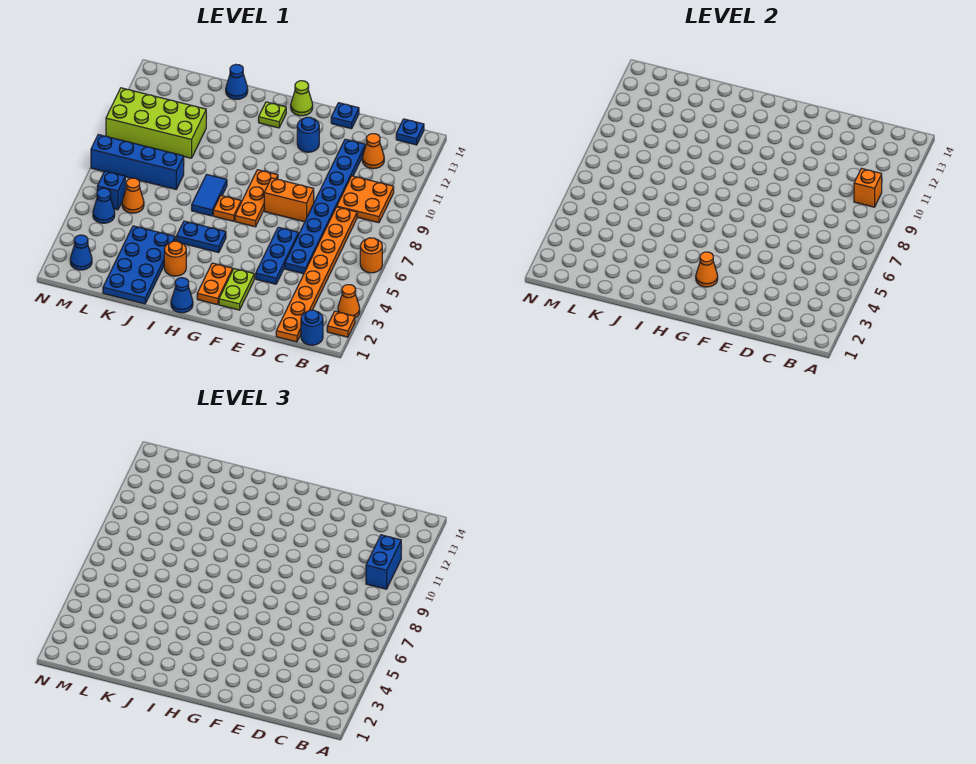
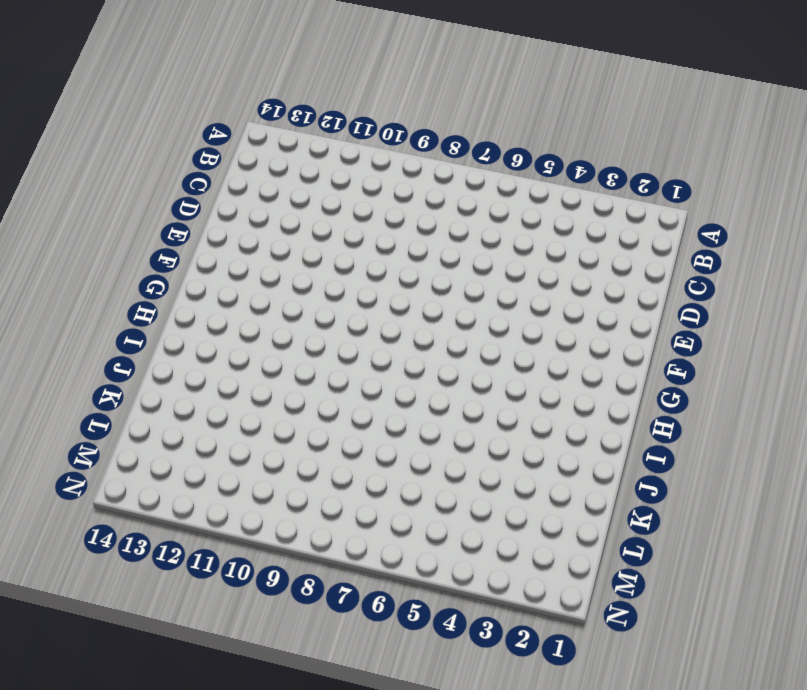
none -> orange 1x1 plate [327,311,355,337]
none -> orange 1x1 cone [338,285,360,318]
none -> orange 1x1 round brick [360,238,382,273]
none -> blue 1x1 round brick [301,310,323,345]

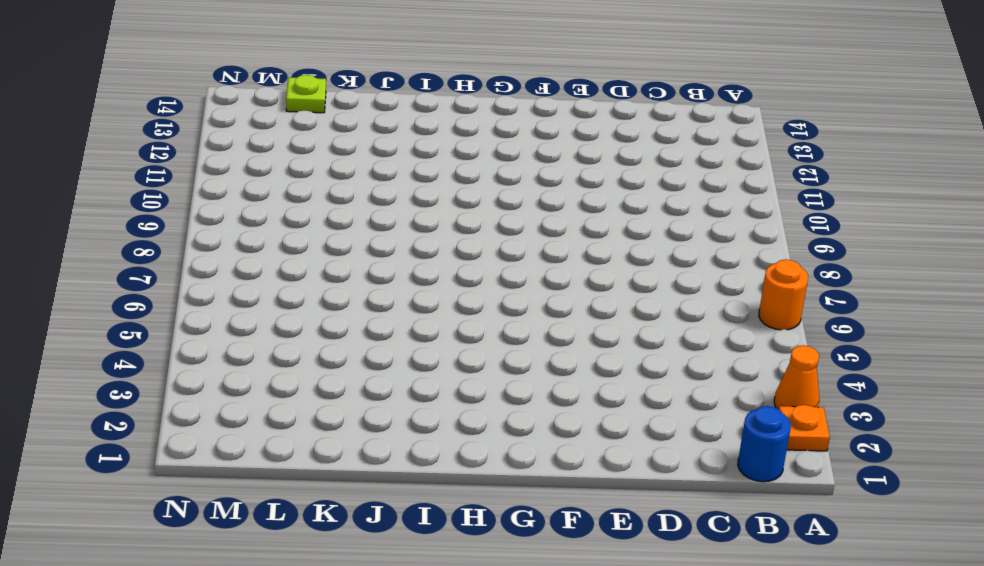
lime 1x1 plate [286,75,326,113] -> lime 1x1 plate moved to [259,102,286,128]
none -> orange 2x2 plate [337,176,394,223]
none -> blue 1x1 plate [396,119,424,145]
none -> orange 1x8 plate [276,207,357,342]
none -> orange 1x1 cone [362,134,384,169]

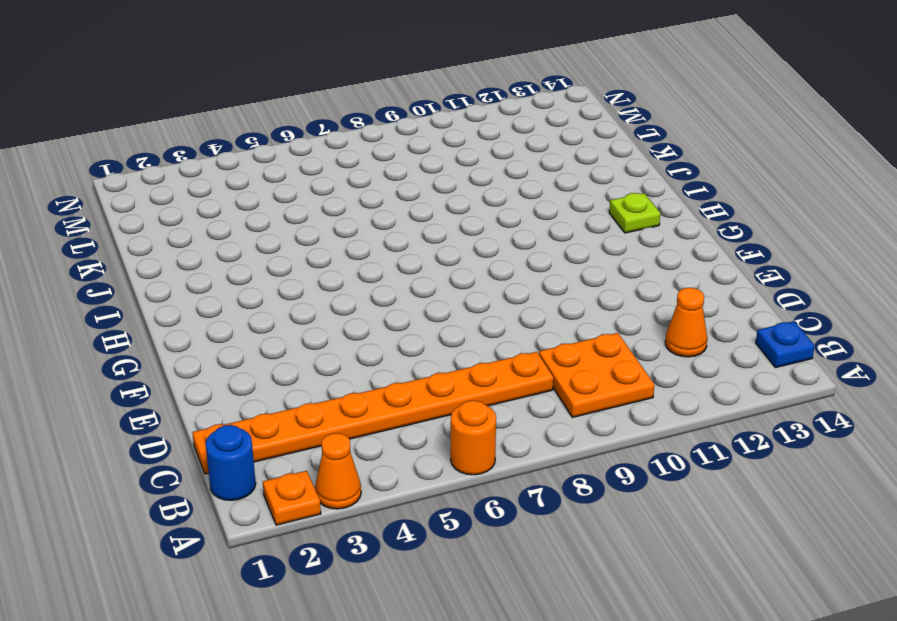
none -> blue 1x8 plate [285,139,366,274]
none -> blue 1x3 plate [256,227,299,284]
none -> orange 1x2 brick [264,178,314,222]
none -> blue 1x1 plate [331,103,359,129]

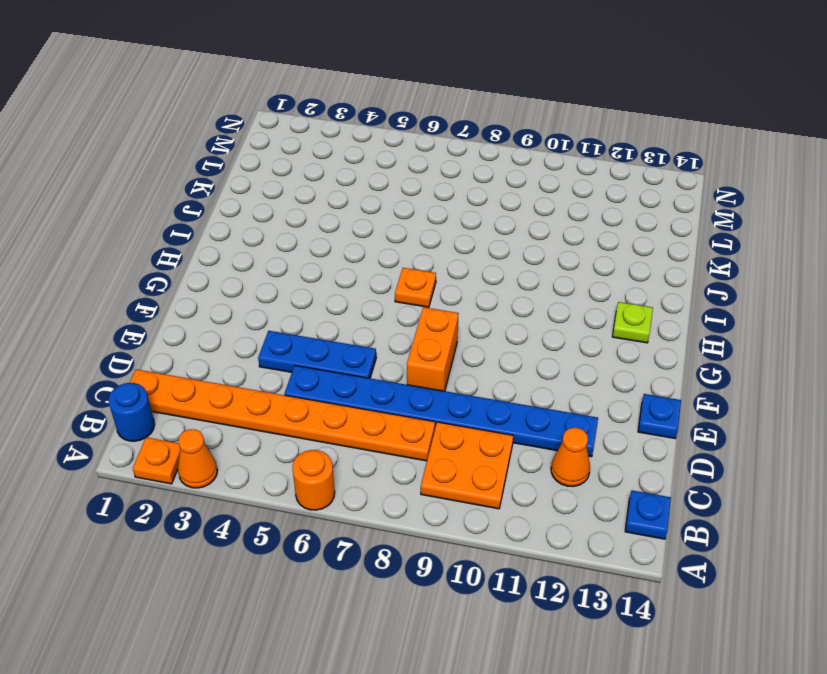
none -> lime 1x2 plate [219,269,254,310]
none -> blue 1x1 round brick [297,117,319,152]
none -> orange 1x2 plate [197,263,233,305]
none -> orange 1x3 plate [235,170,278,227]

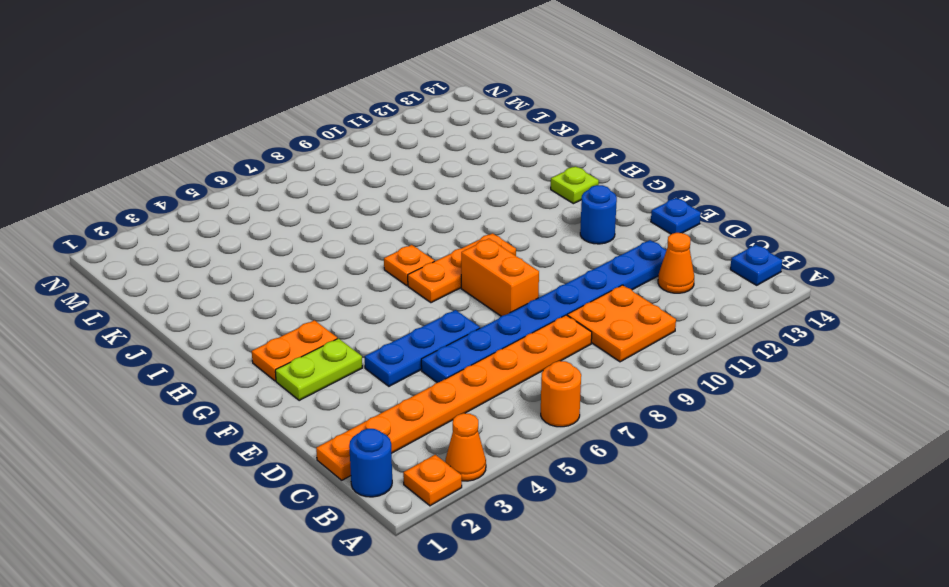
none -> lime 1x1 cone [291,81,313,116]
none -> blue 1x1 cone [171,278,193,313]
none -> blue 1x2 plate [177,221,226,253]
none -> orange 1x1 round brick [164,241,186,276]

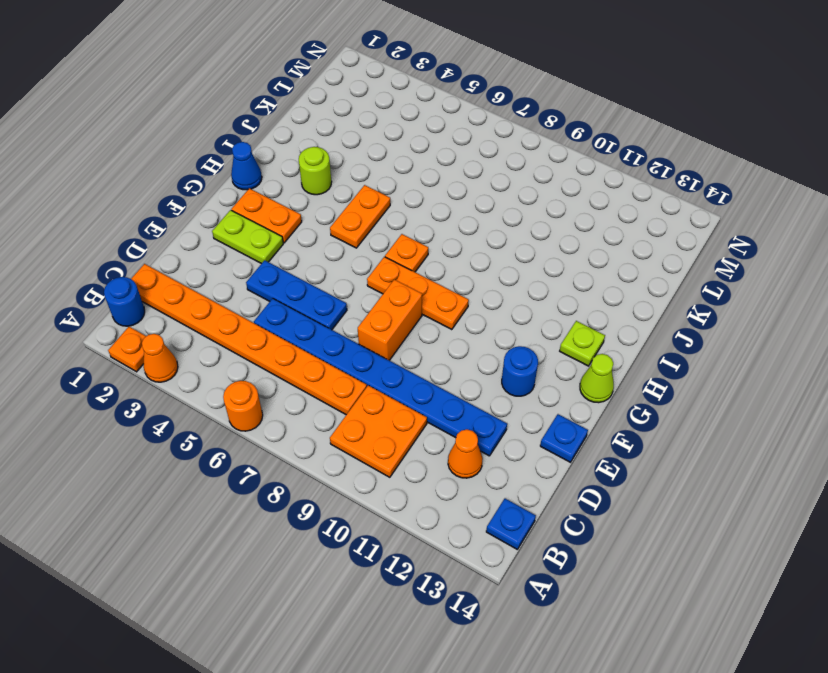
orange 1x2 plate [330,185,390,248] -> blue 1x2 plate [177,221,226,253]
lime 1x1 round brick [299,147,332,195] -> orange 1x1 round brick [164,241,186,276]
none -> blue 1x2 tile [192,174,227,216]
none -> blue 2x4 plate [103,226,175,304]
none -> blue 1x1 cone [226,64,248,99]
none -> blue 1x4 brick [91,135,184,189]

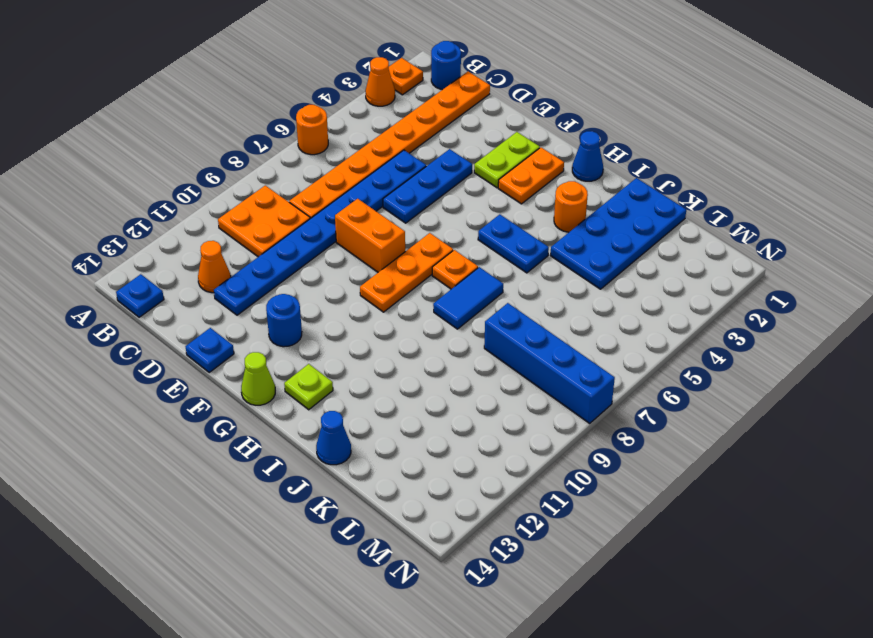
none -> lime 2x4 brick [106,88,206,158]
none -> orange 1x1 cone [122,178,144,213]
none -> blue 1x1 cone [70,235,92,270]
none -> blue 1x1 cone [93,188,115,223]

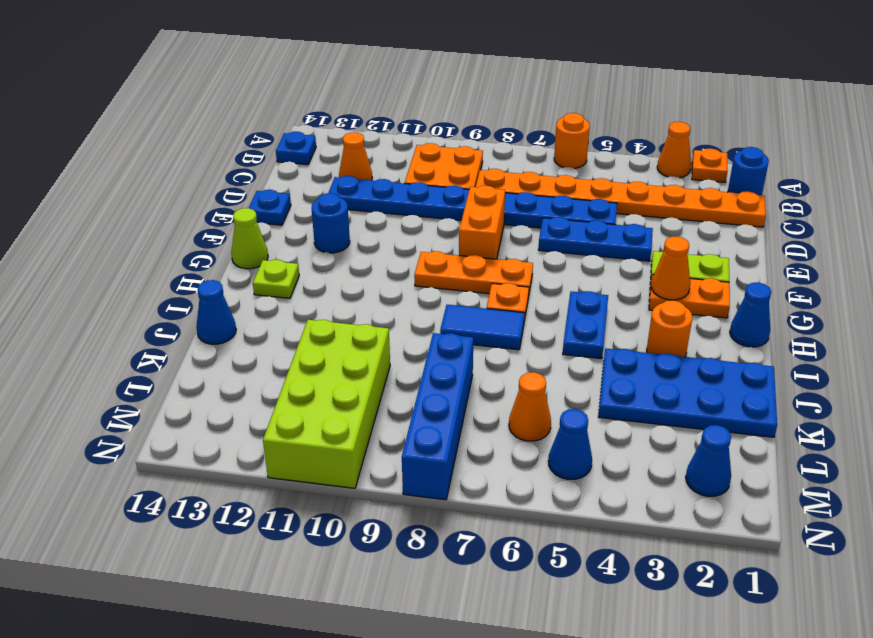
none -> blue 1x1 brick [97,171,125,210]
none -> orange 1x1 brick [854,168,882,207]
none -> blue 1x2 brick [366,535,401,589]

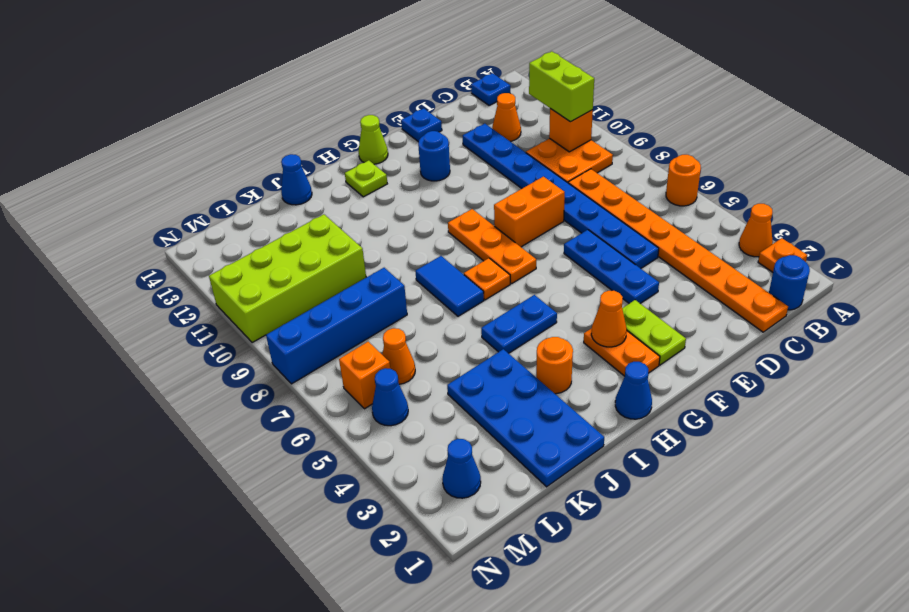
lime 1x2 brick [529,51,594,122] -> blue 1x2 brick [366,535,401,589]
orange 1x1 brick [339,342,390,409] -> blue 1x1 brick [97,171,125,210]

